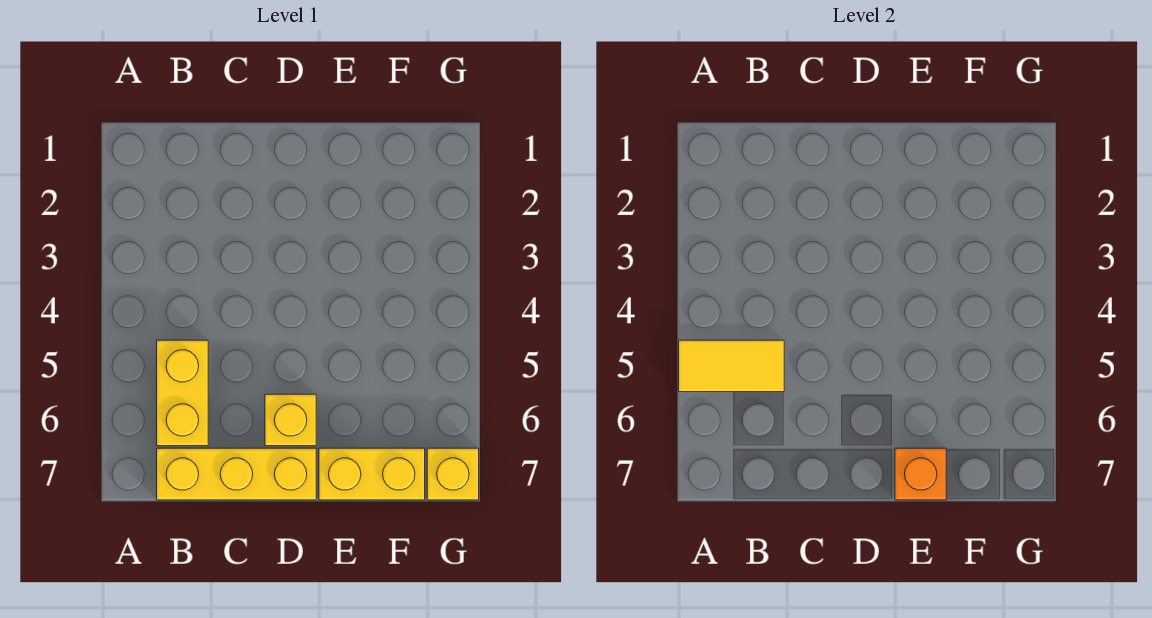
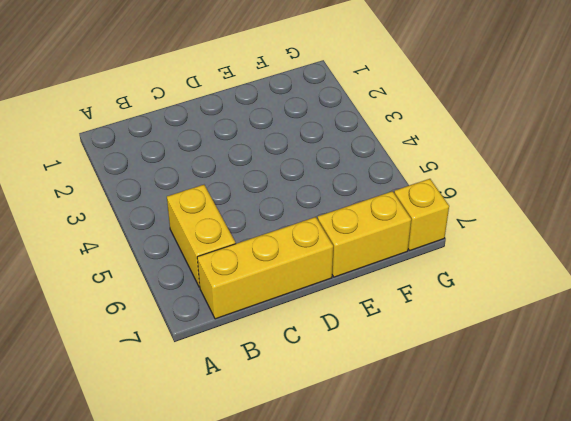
none -> yellow 1x1 brick [265,394,316,446]
none -> yellow 1x2 tile [679,340,784,392]

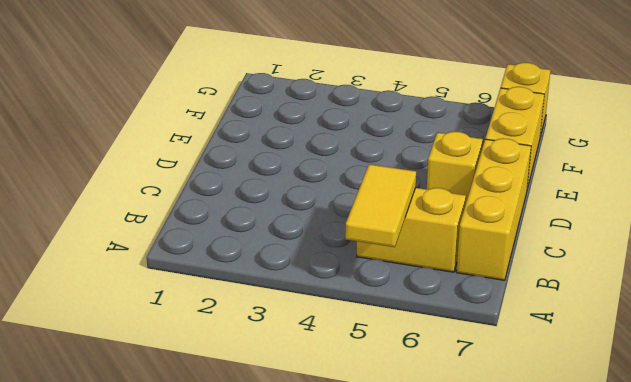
none -> orange 1x1 brick [895,448,946,500]

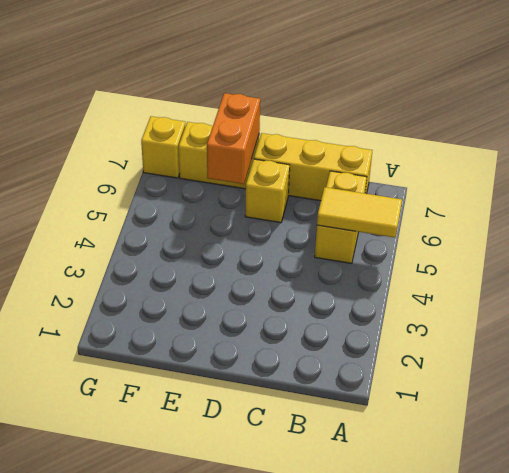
orange 1x2 brick [207,93,260,184] -> orange 1x1 brick [895,448,946,500]

